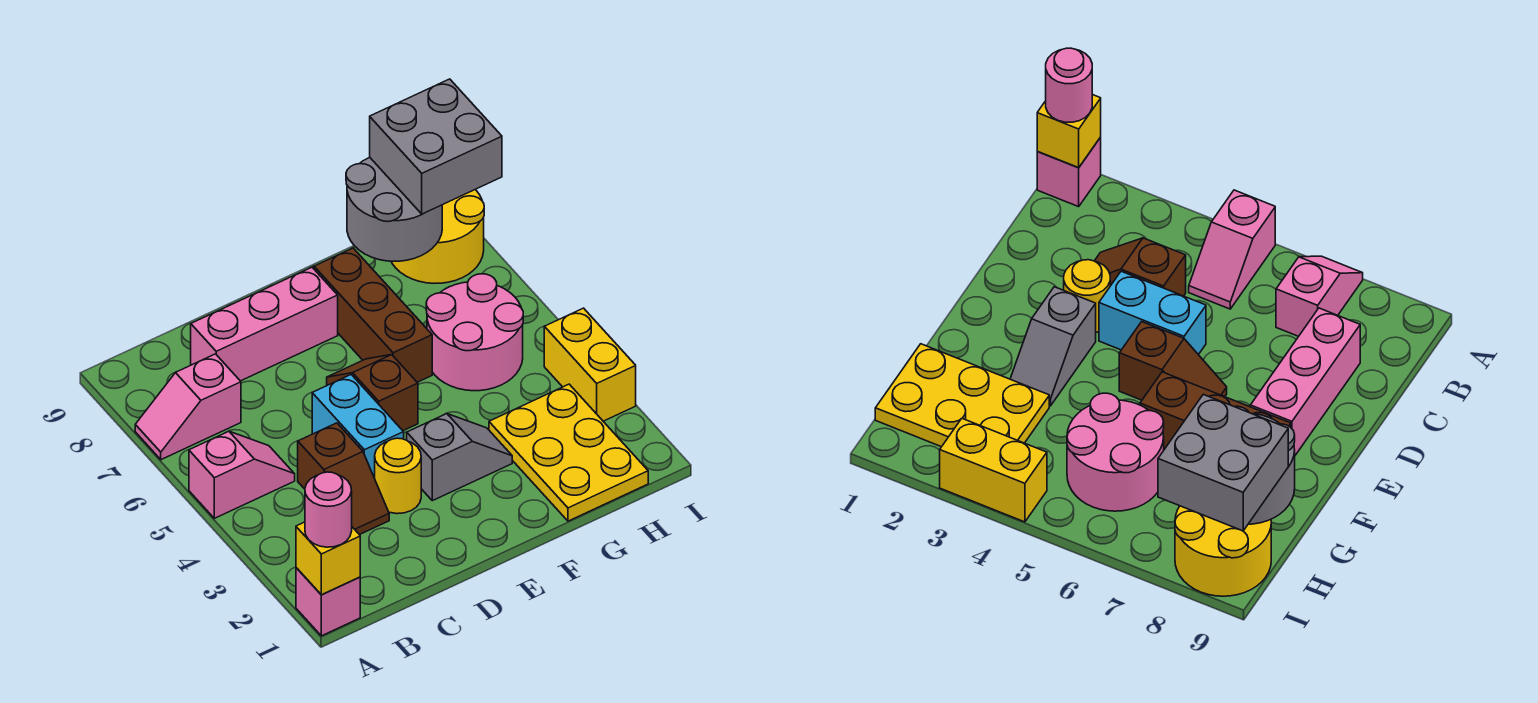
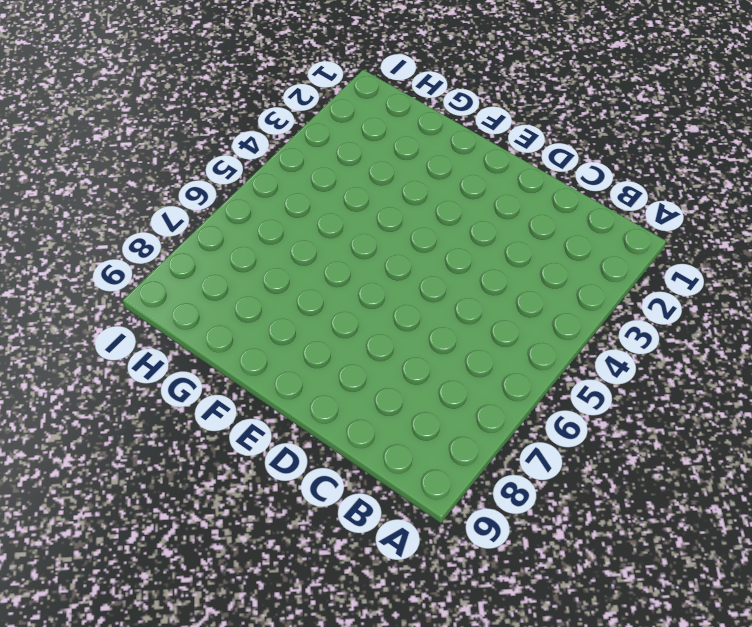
none -> pink 1x1 brick [296,568,360,636]
none -> pink 1x2 slope [189,431,295,518]
none -> pink 1x2 slope [135,354,241,460]

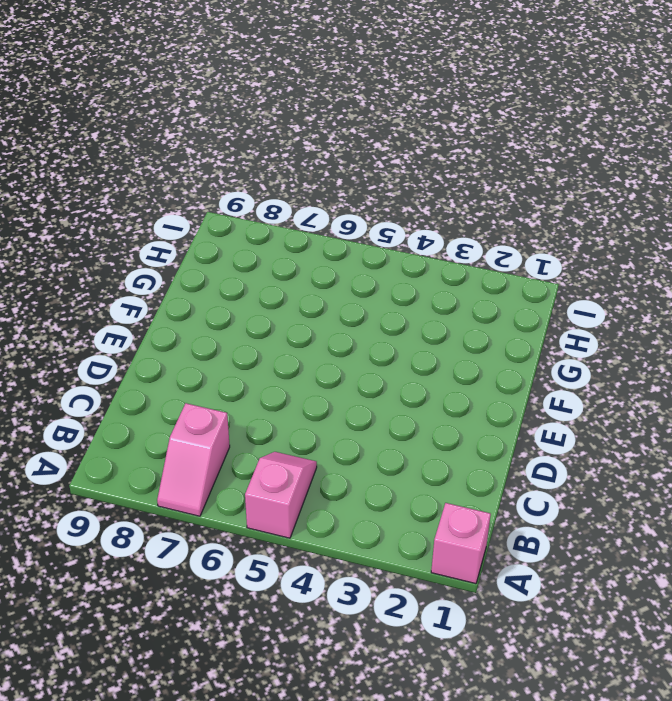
none -> brown 1x2 slope [298,423,389,535]
none -> pink 1x3 brick [191,267,338,381]
none -> yellow 1x1 round brick [375,438,421,514]

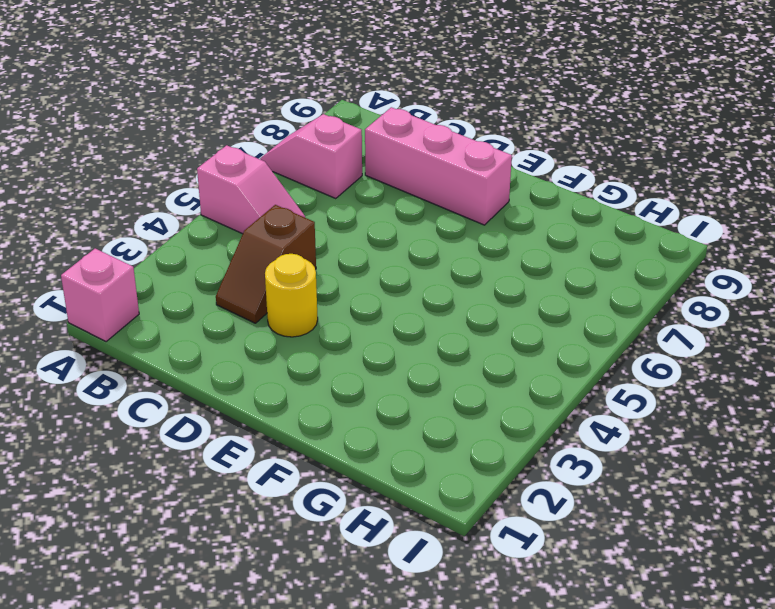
none -> cyan 1x2 brick [312,375,404,478]
none -> grey 1x2 slope [407,414,512,501]
none -> brown 1x2 slope [327,355,418,431]

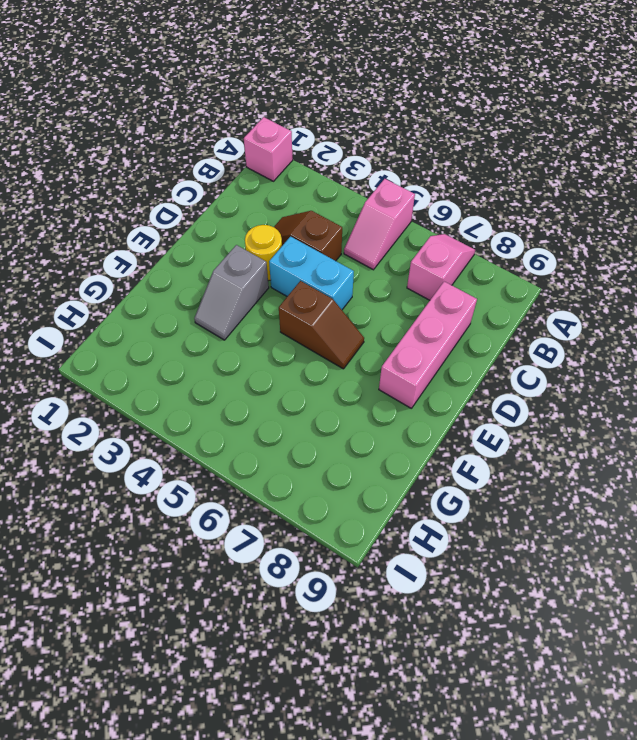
none -> brown 1x3 brick [314,248,432,382]
none -> yellow 2x3 plate [489,384,648,521]
none -> pink 2x2 round brick [426,274,523,391]

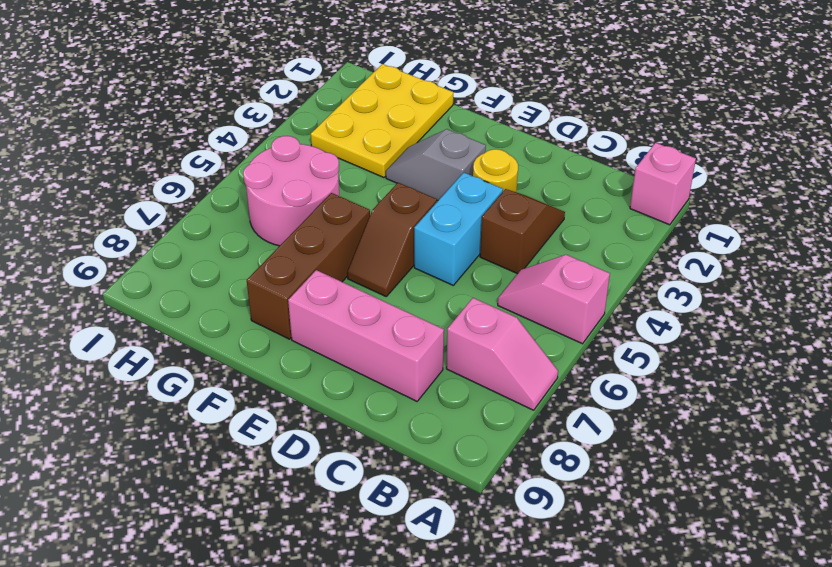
none -> yellow 2x2 round brick [391,190,484,284]
none -> yellow 1x2 brick [544,308,636,421]
none -> yellow 1x1 brick [296,522,360,595]

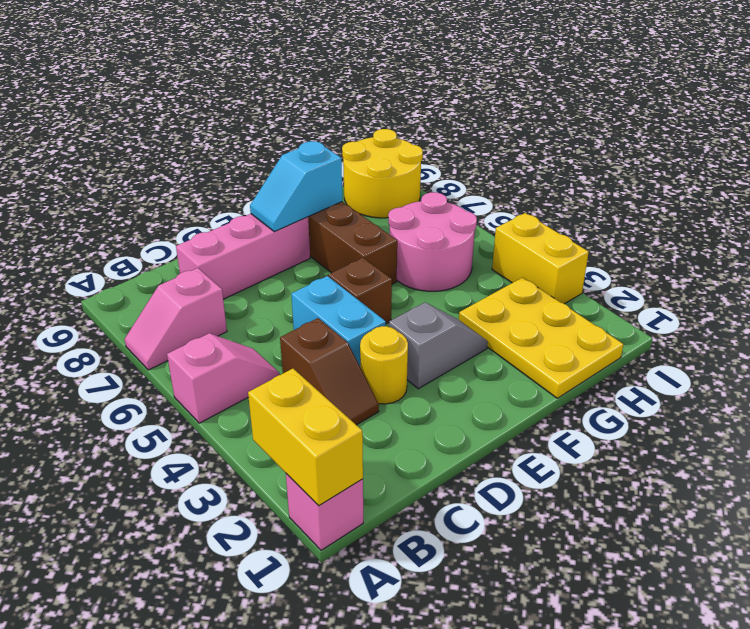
yellow 1x2 brick [248,369,363,506] -> yellow 1x1 brick [296,522,360,595]
cyan 1x2 slope [250,141,342,232] -> none
none -> grey 2x2 round brick [346,157,442,261]
none -> pink 1x1 round brick [305,472,352,547]
none -> grey 2x2 brick [370,79,502,214]

